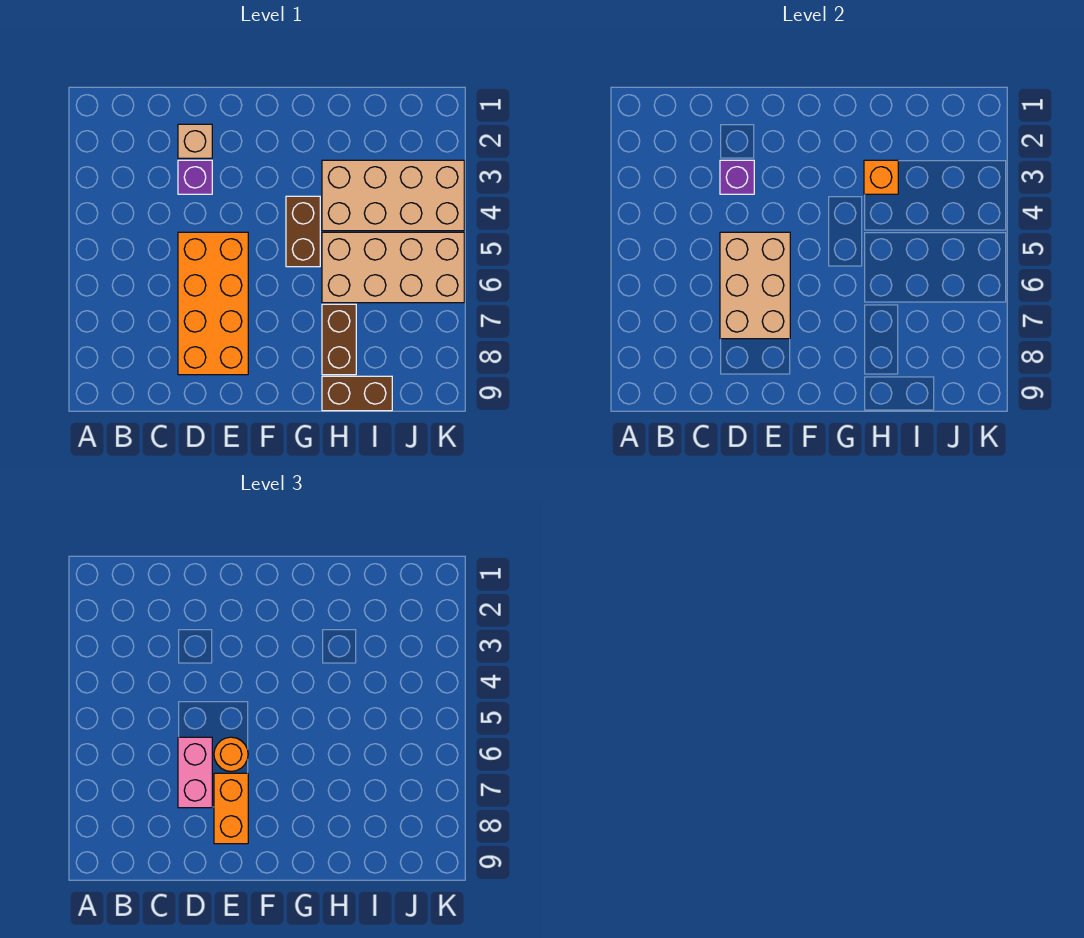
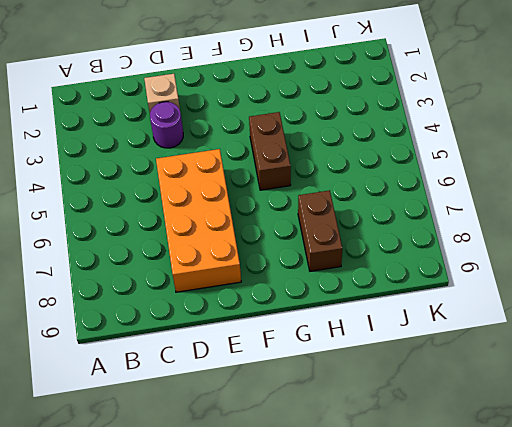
purple 1x1 round brick [150,102,183,148] -> purple 1x1 brick [178,160,212,194]
none -> tan 2x4 brick [322,160,464,231]
none -> tan 2x4 brick [322,232,464,303]
none -> brown 1x2 brick [322,376,392,411]

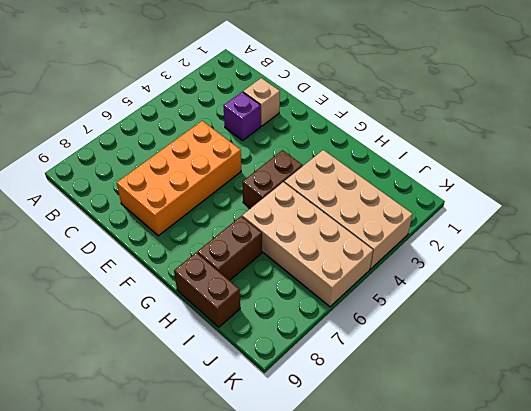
none -> purple 1x1 brick [720,160,754,194]
none -> tan 2x3 brick [720,232,790,339]
none -> orange 1x1 brick [864,160,898,194]

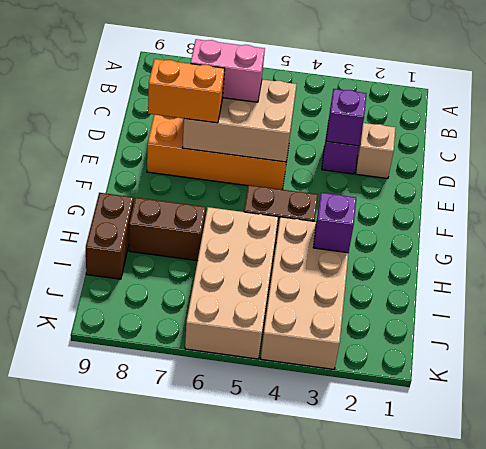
purple 1x1 brick [313,193,356,253] -> orange 1x1 brick [864,160,898,194]
none -> orange 1x1 round brick [214,737,248,771]

